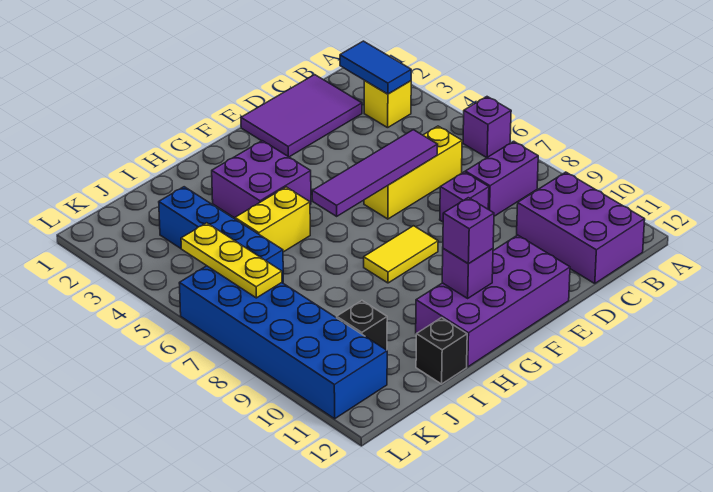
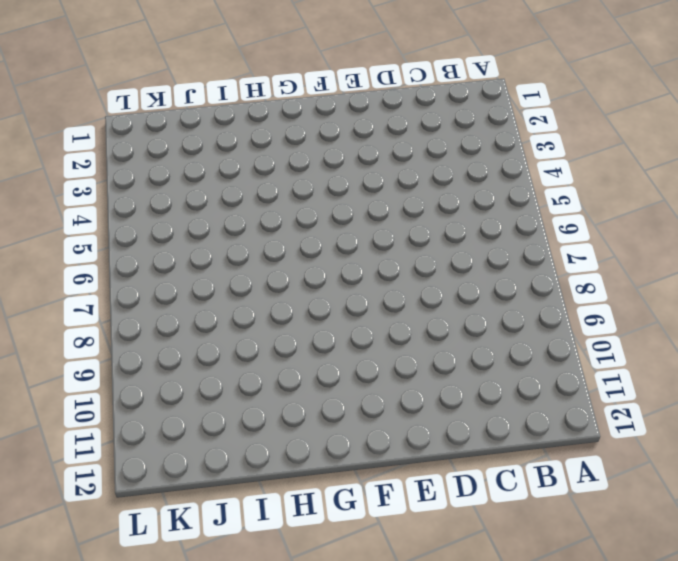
none -> purple 1x1 brick [463,97,511,158]
none -> yellow 1x1 brick [364,81,411,128]
none -> purple 1x2 brick [465,141,538,216]

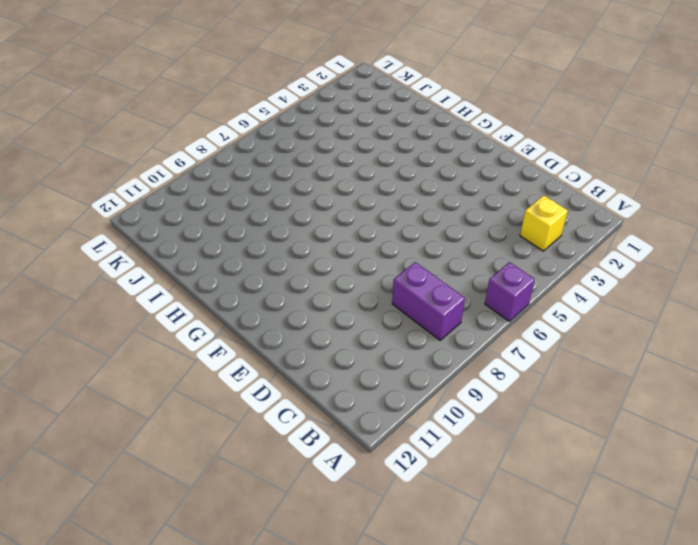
none -> purple 2x3 brick [517,172,645,284]
none -> purple 2x3 tile [241,75,362,157]
none -> yellow 1x3 brick [364,126,462,219]

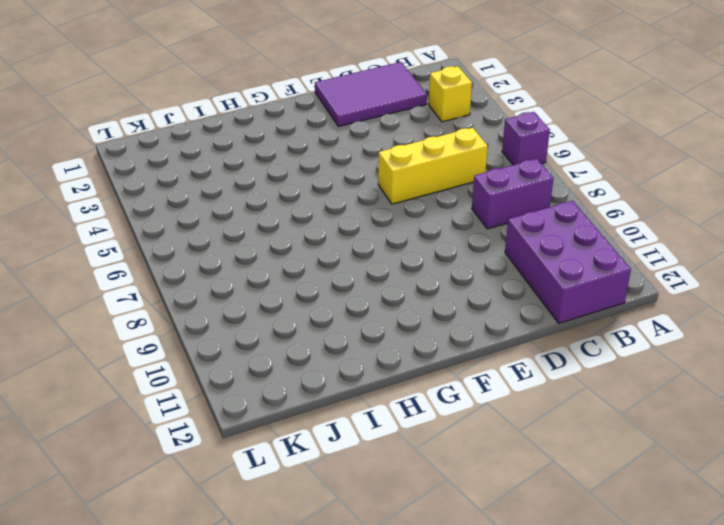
none -> purple 1x1 brick [440,172,489,222]
none -> purple 2x4 brick [416,235,570,367]
none -> yellow 1x2 tile [364,226,438,283]

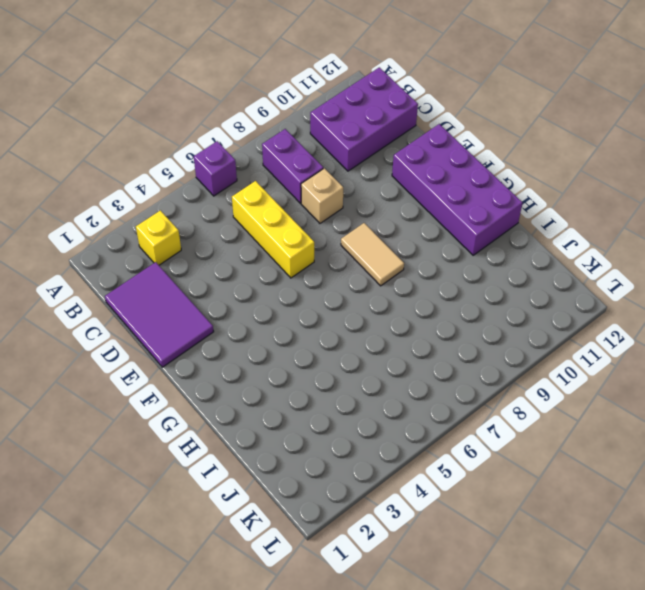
tan 1x1 brick [301,168,343,223] -> purple 1x1 brick [440,172,489,222]
tan 1x2 tile [341,223,404,286] -> yellow 1x2 tile [364,226,438,283]
none -> purple 2x2 brick [212,141,311,218]
none -> yellow 1x2 brick [235,187,310,252]
none -> black 1x1 brick [416,318,467,384]

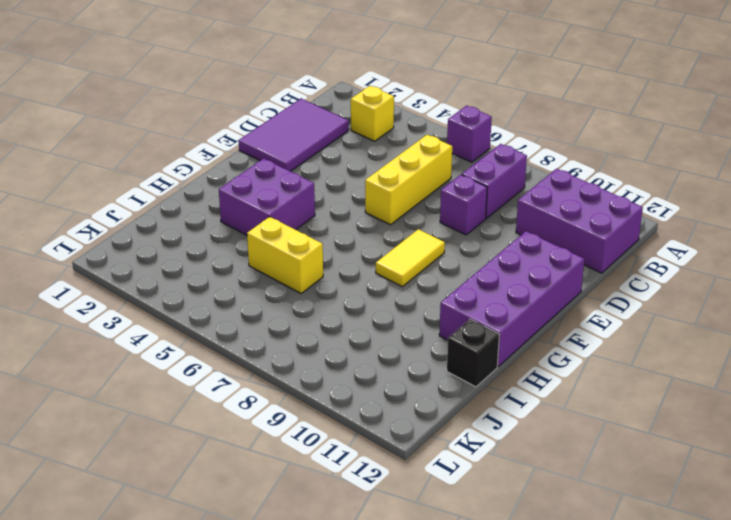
yellow 1x2 brick [247,217,323,293] -> yellow 1x2 brick turned to [235,187,310,252]
none -> blue 1x4 brick [159,187,283,283]
none -> black 1x1 brick [337,301,387,350]
none -> blue 2x6 brick [179,266,387,419]

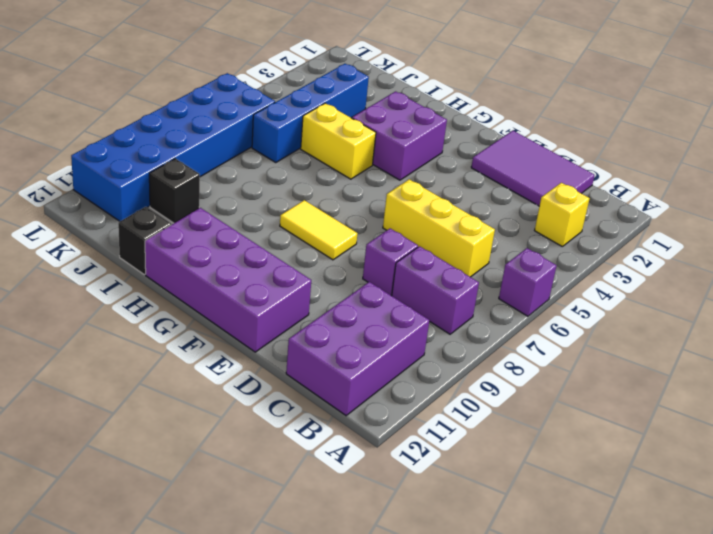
none -> blue 1x2 tile [340,41,411,94]
none -> purple 1x4 tile [312,130,438,216]
none -> purple 1x1 brick [442,248,493,298]

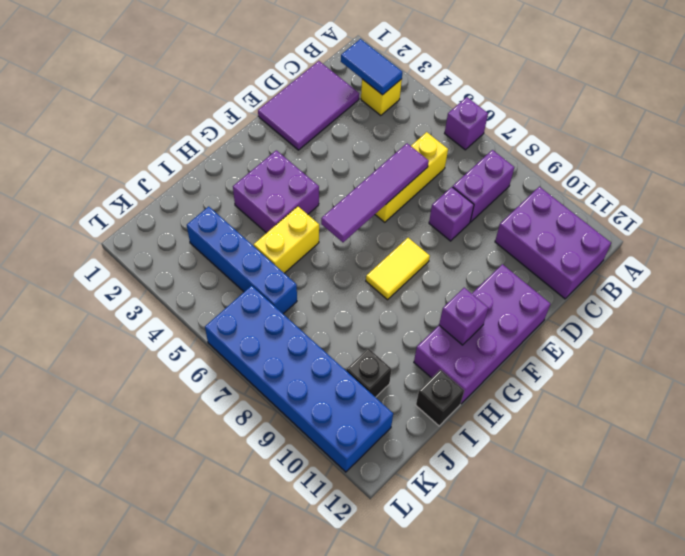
none -> yellow 1x3 plate [181,223,282,298]
none -> purple 1x1 brick [443,198,494,264]

